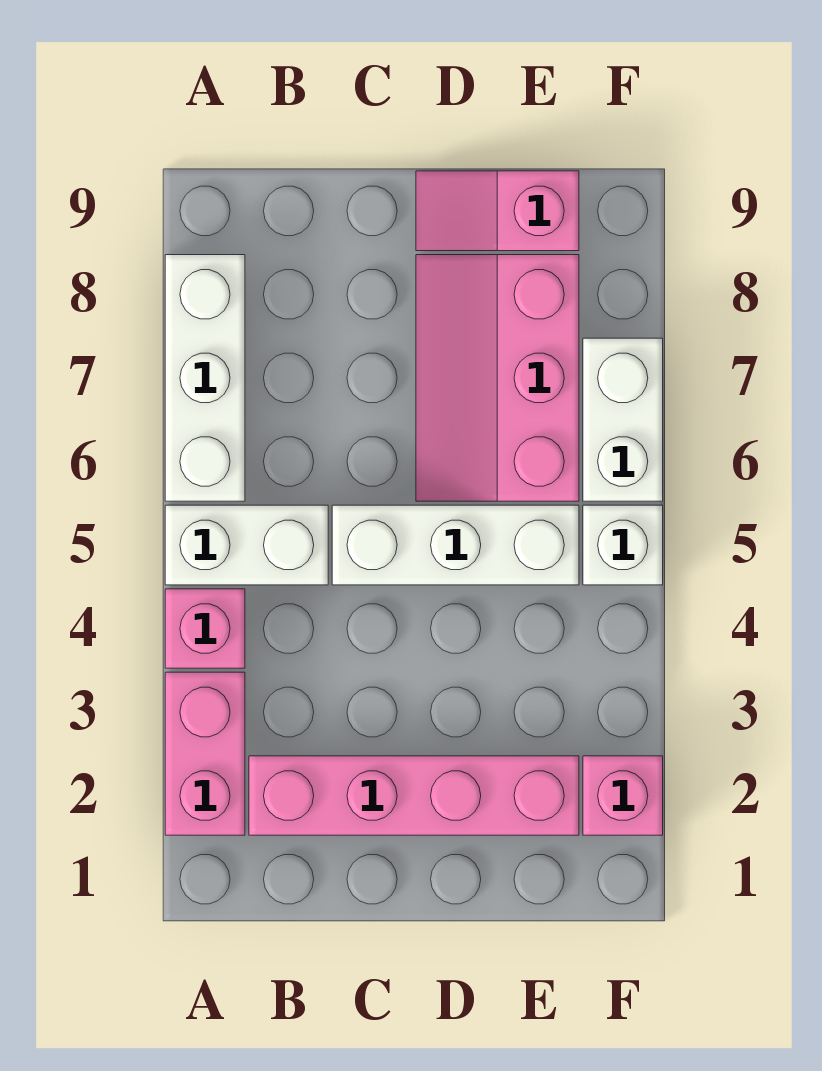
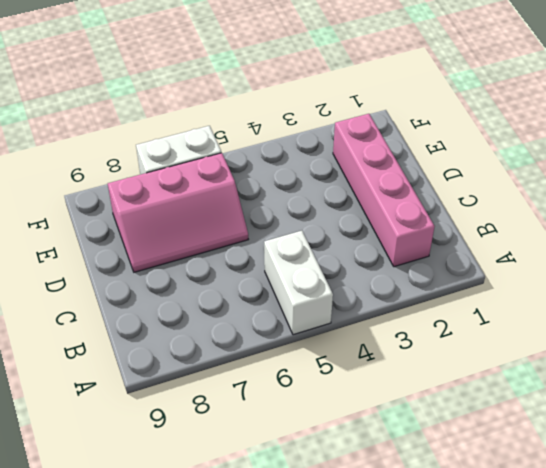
none -> pink 1x2 brick [165,672,245,835]
none -> pink 1x1 brick [165,589,245,668]

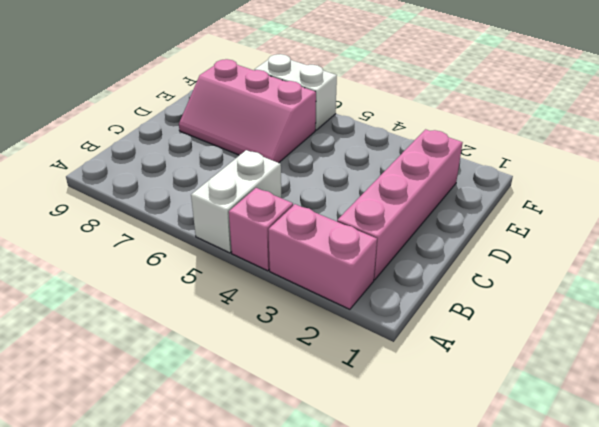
none -> white 1x3 brick [165,255,245,501]
none -> white 1x3 brick [332,505,579,585]

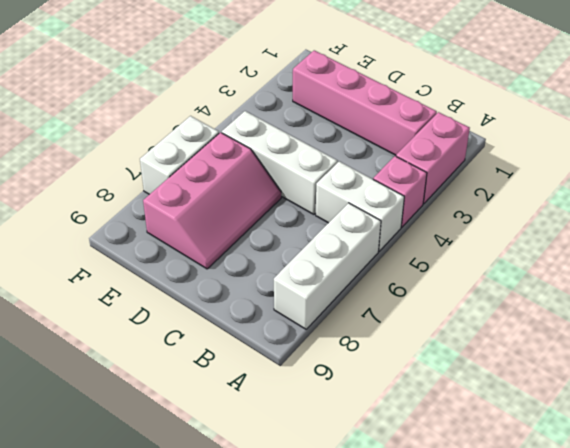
none -> pink 1x2 slope [416,171,579,251]
none -> pink 1x1 brick [583,756,663,835]

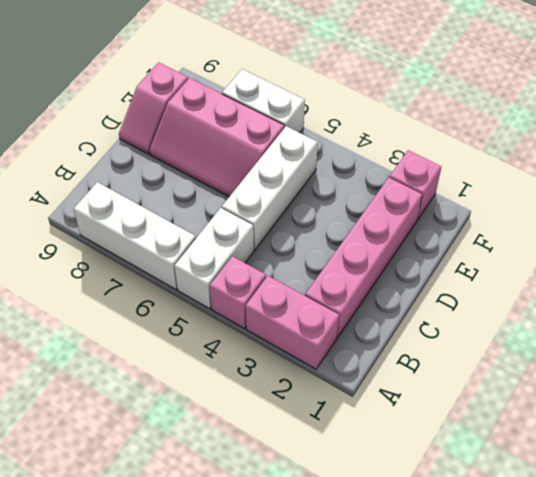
none -> white 1x1 brick [583,505,663,585]

